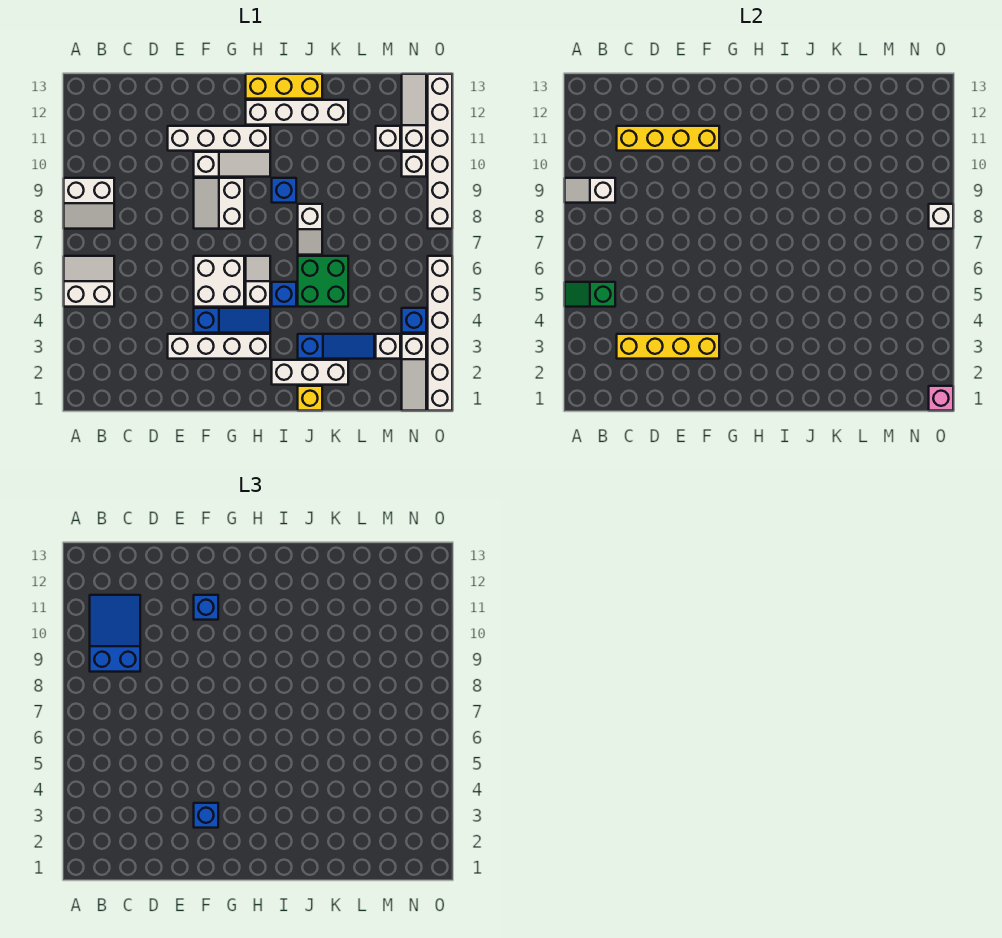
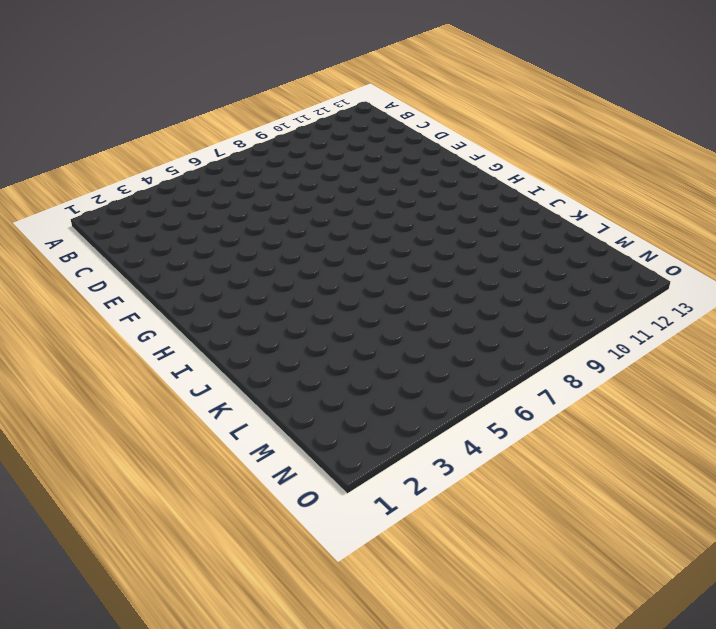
none -> white 2x2 slope [64,256,114,307]
none -> white 2x2 slope [64,178,114,229]
none -> white 1x4 brick [168,334,270,359]
none -> white 1x4 brick [168,126,270,151]

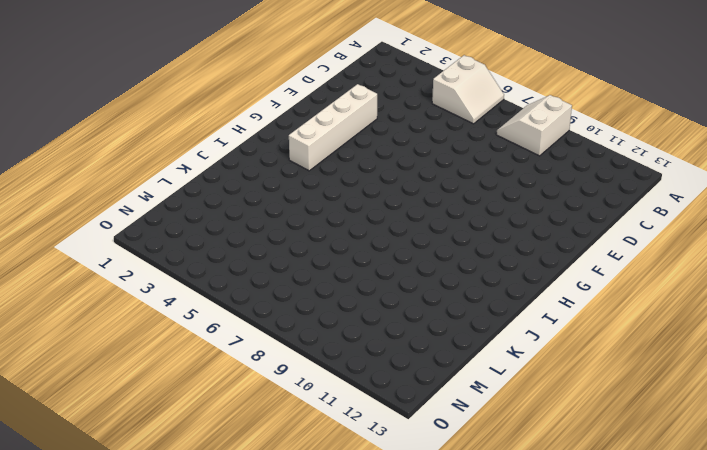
none -> white 1x4 brick [168,126,270,151]
none -> blue 1x3 slope [194,308,270,333]
none -> white 2x2 brick [194,256,244,307]
none -> white 2x2 slope [194,178,244,229]

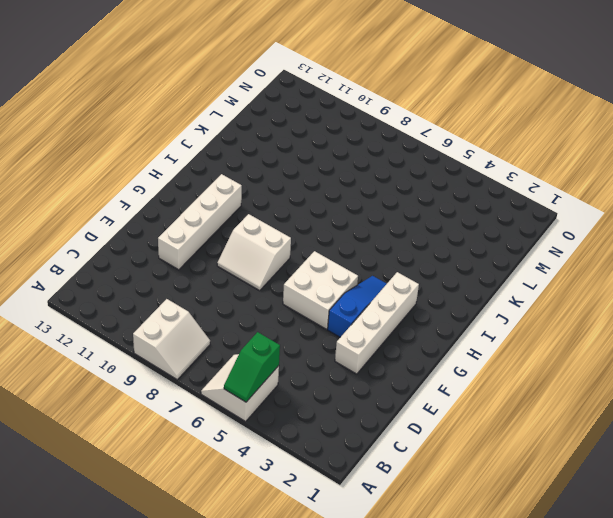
none -> white 1x3 slope [194,152,270,177]
none -> white 1x2 slope [246,256,270,307]
none -> white 1x4 brick [246,100,348,125]
none -> yellow 1x3 brick [246,74,322,99]

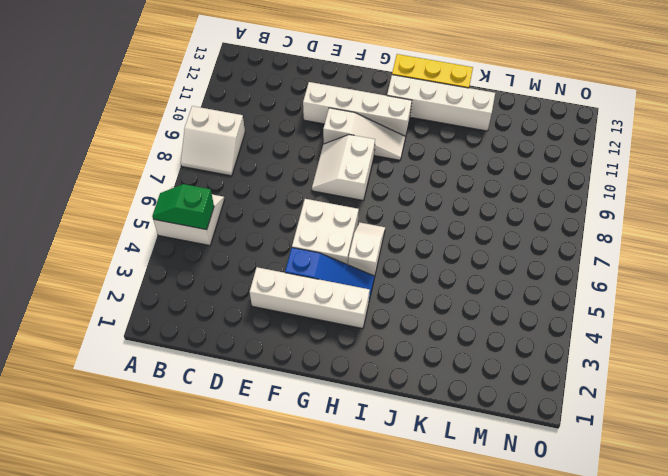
none -> white 1x3 brick [272,360,348,385]
none -> blue 1x1 brick [272,282,296,307]
none -> blue 1x1 brick [272,178,296,203]
none -> yellow 1x1 brick [298,386,322,411]

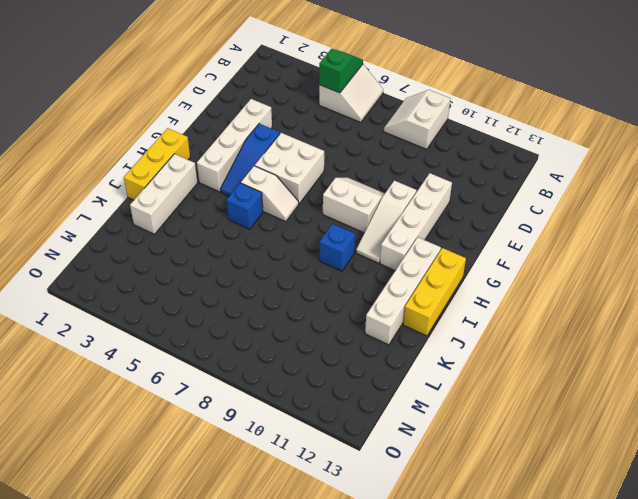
yellow 1x3 brick [124,128,190,200] -> yellow 1x1 brick [298,386,322,411]
none -> blue 1x3 slope [298,334,374,359]
none -> green 2x2 brick [298,256,348,307]
none -> white 1x2 slope [298,204,322,255]
none -> white 1x1 brick [376,334,400,359]

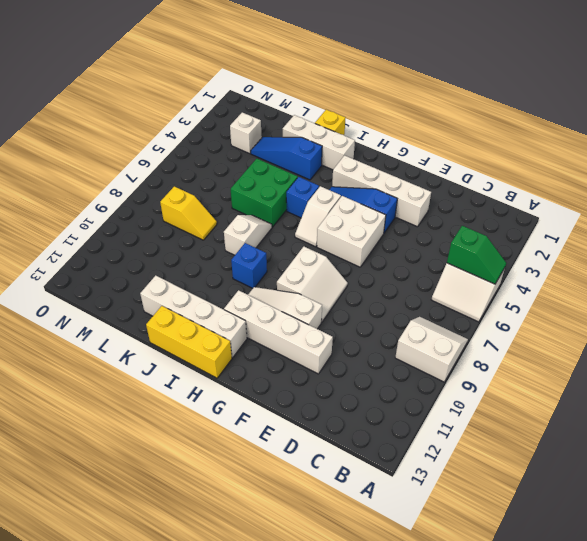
yellow 1x2 slope [160,186,217,240] -> none
none -> white 1x1 brick [376,126,400,151]
none -> white 1x3 slope [402,334,426,411]
none -> blue 1x1 brick [402,308,426,333]
none -> white 1x1 brick [402,152,426,177]

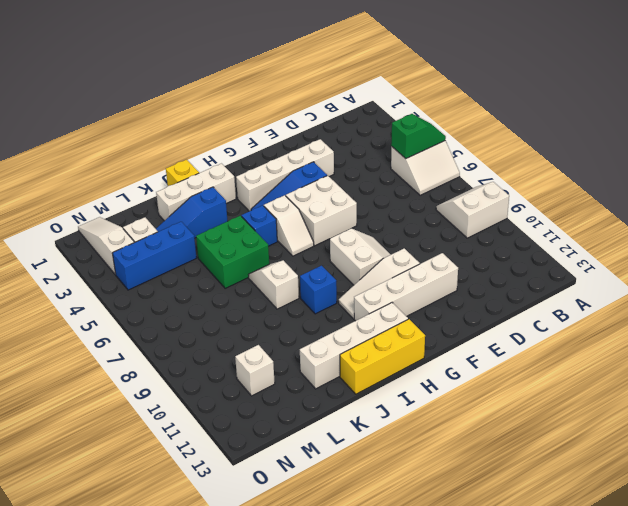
blue 1x3 brick [112,222,196,290] -> blue 1x1 brick [402,308,426,333]
none -> white 1x1 brick [402,152,426,177]
none -> white 1x3 slope [402,74,426,151]
none -> white 1x6 brick [428,256,452,411]
none -> white 1x6 brick [428,74,452,229]

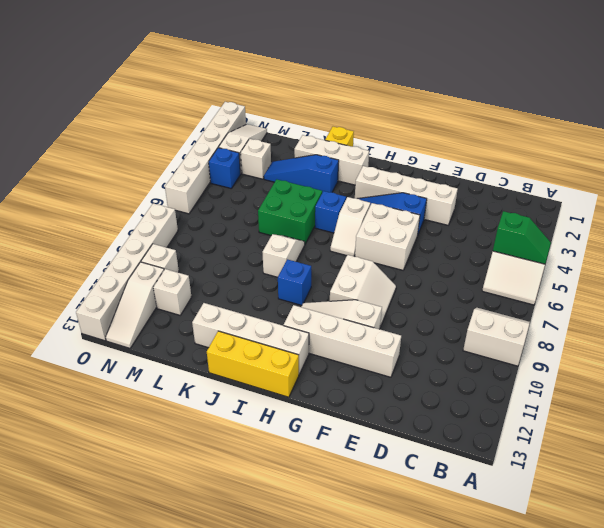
none -> white 1x2 slope [565,178,615,203]
none -> yellow 1x4 brick [617,334,719,359]
none -> yellow 1x4 brick [617,126,719,151]
none -> pink 1x1 brick [929,386,953,411]

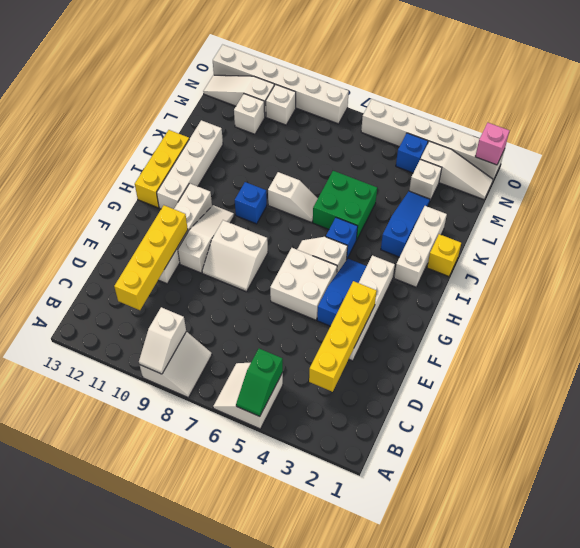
none -> white 1x1 brick [929,204,953,229]
none -> blue 2x3 slope [90,595,140,672]
none -> blue 1x1 brick [194,803,218,828]
none -> blue 1x1 brick [194,595,218,620]

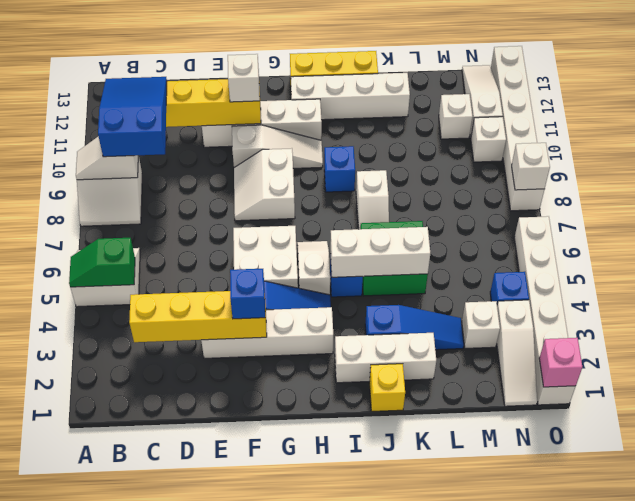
white 1x1 brick [228,54,260,102] -> blue 1x1 brick [194,595,218,620]
white 1x3 brick [330,227,430,277] -> none

